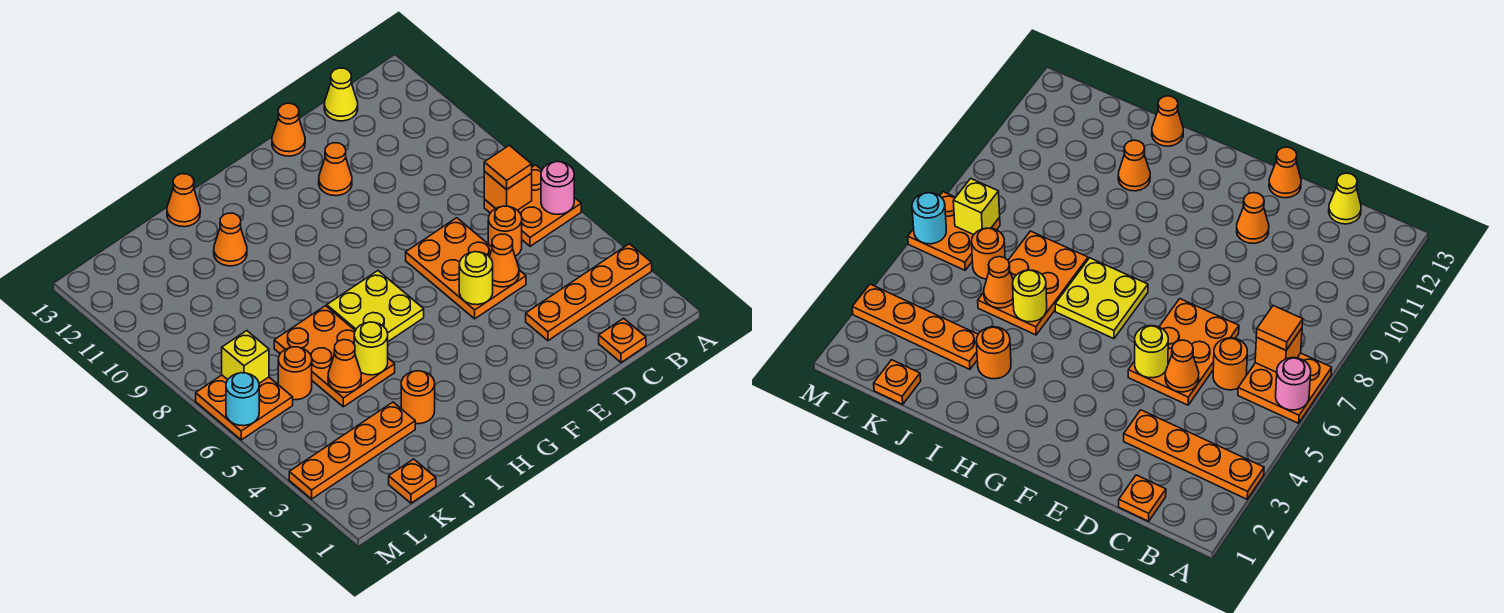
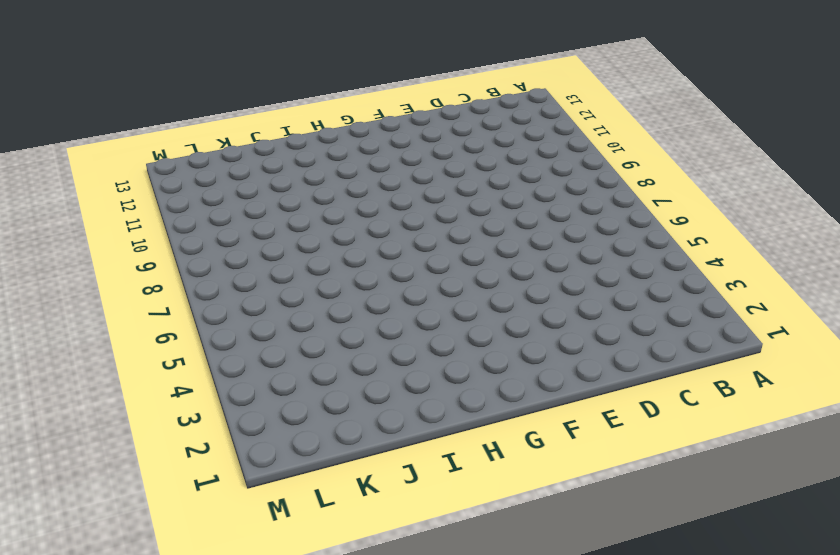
none -> orange 1x4 plate [526,244,652,341]
none -> orange 2x2 plate [484,165,581,246]
none -> orange 1x1 plate [599,318,646,362]

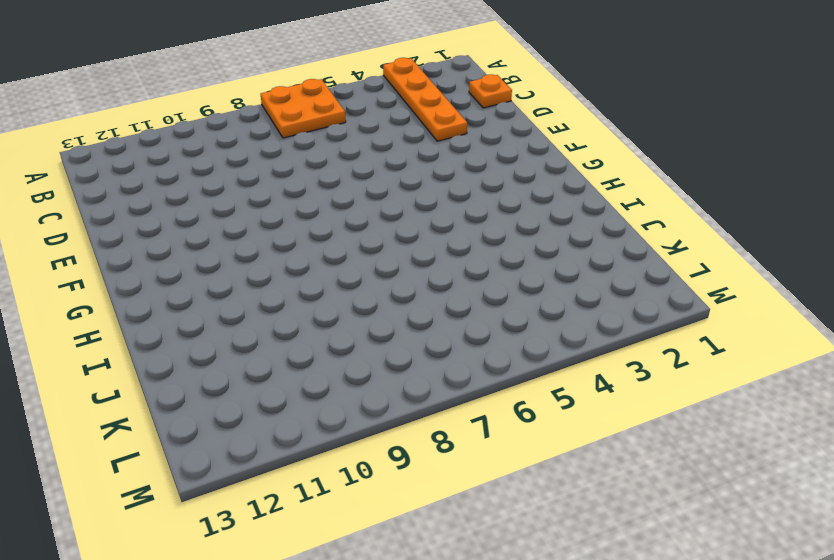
none -> orange 1x1 round brick [488,206,522,256]
none -> yellow 1x1 cone [324,68,358,121]
none -> orange 2x3 plate [406,218,526,319]

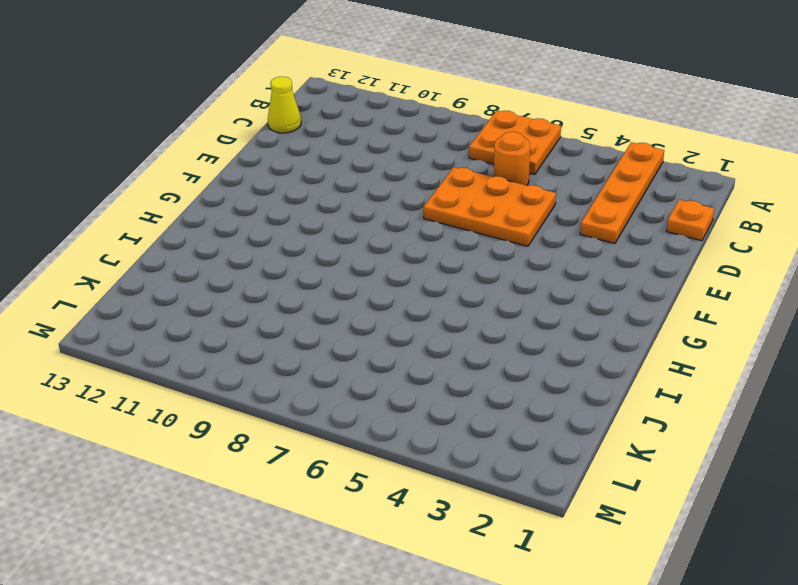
none -> orange 1x1 cone [319,143,352,196]
none -> orange 1x1 cone [272,103,305,156]
none -> yellow 2x2 plate [327,271,424,341]

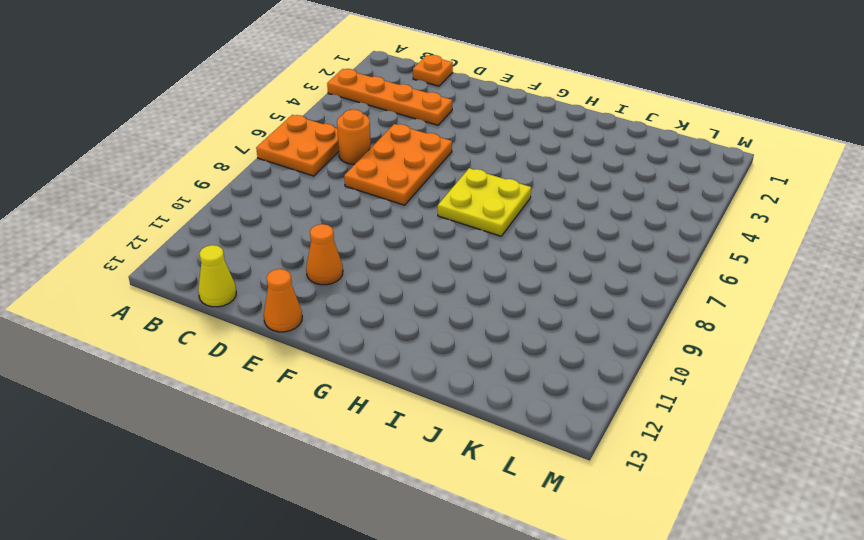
none -> orange 1x1 round brick [401,371,435,424]
none -> orange 2x3 plate [274,306,395,407]
none -> orange 1x1 cone [214,213,247,266]

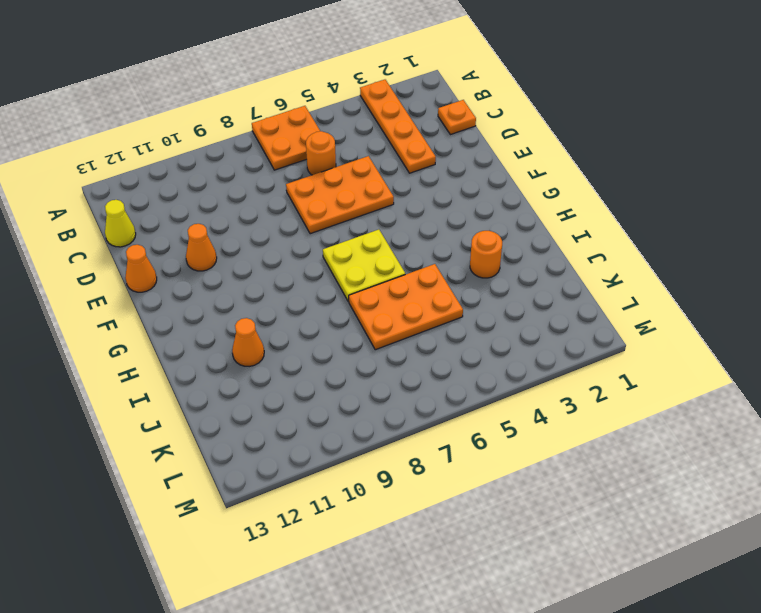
none -> orange 1x1 cone [167,174,200,227]
none -> orange 1x4 plate [289,402,415,499]
none -> orange 1x1 plate [389,459,436,503]

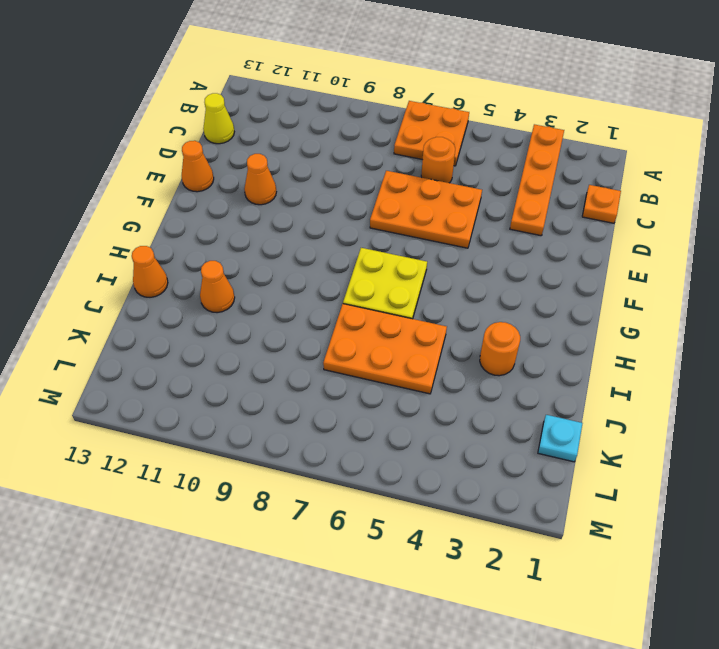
cyan 1x1 plate [538,415,583,462] -> orange 1x1 plate [389,459,436,503]
none -> orange 1x4 plate [289,402,415,499]
none -> orange 1x1 round brick [278,347,312,400]
none -> orange 2x2 plate [196,375,293,440]

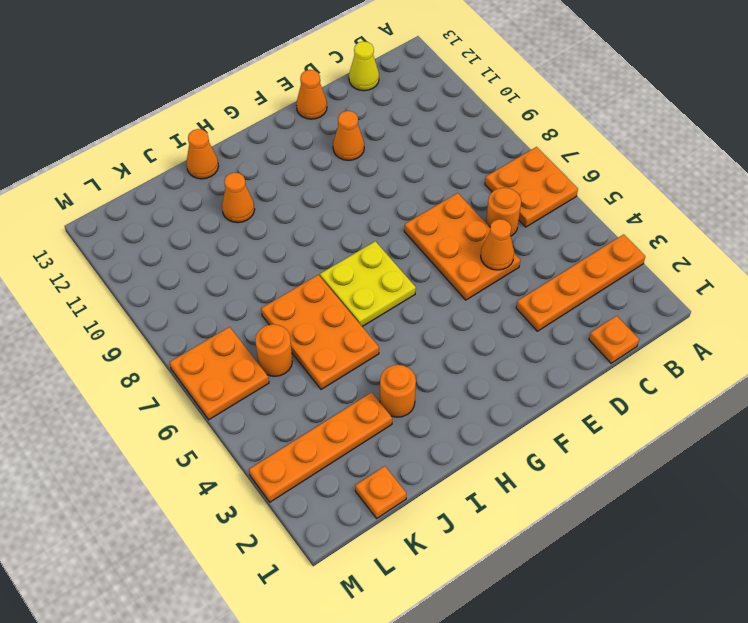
none -> pink 1x1 round brick [541,162,574,214]
none -> orange 1x1 brick [484,171,532,210]
none -> yellow 1x1 round brick [459,252,493,305]

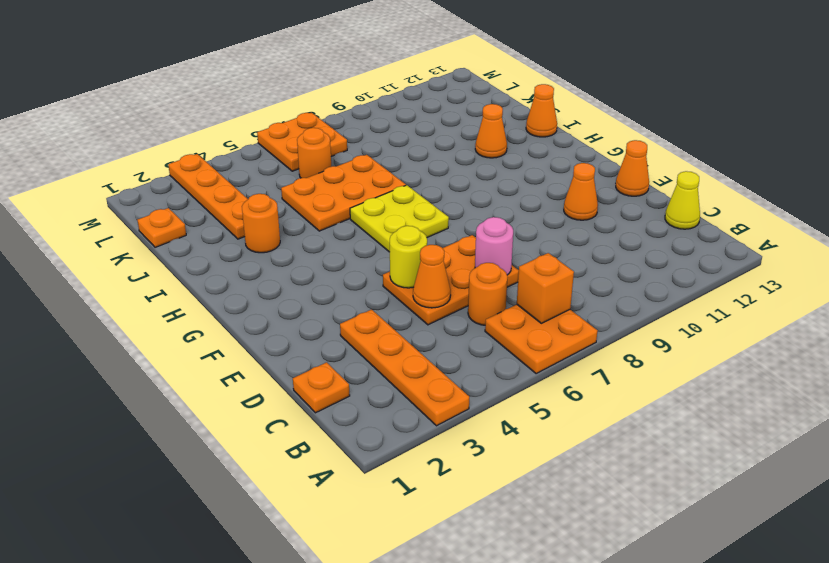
pink 1x1 round brick [475,217,513,275] -> pink 1x1 round brick moved to [541,162,574,214]
none -> yellow 1x1 round brick [354,322,388,375]
none -> orange 1x1 cone [328,340,361,393]
none -> yellow 1x1 brick [222,331,269,383]

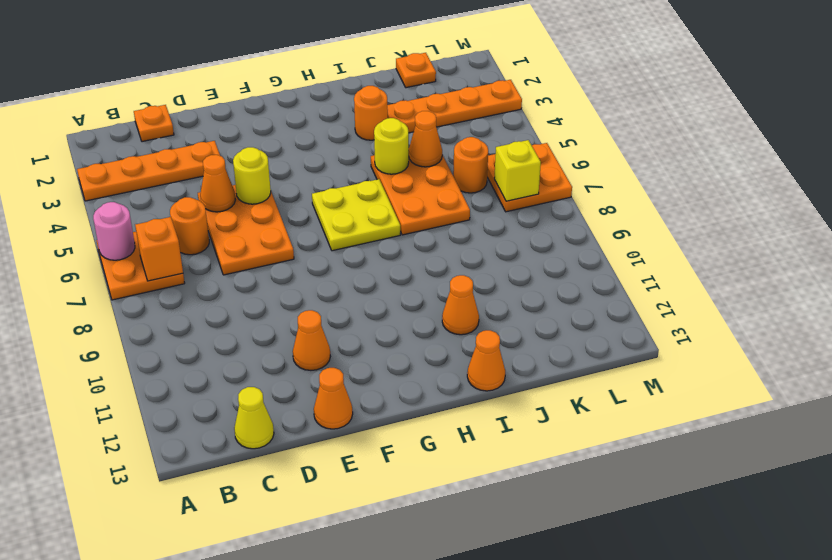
none -> cyan 1x1 round brick [226,373,259,426]
none -> orange 1x1 tile [484,145,532,190]

